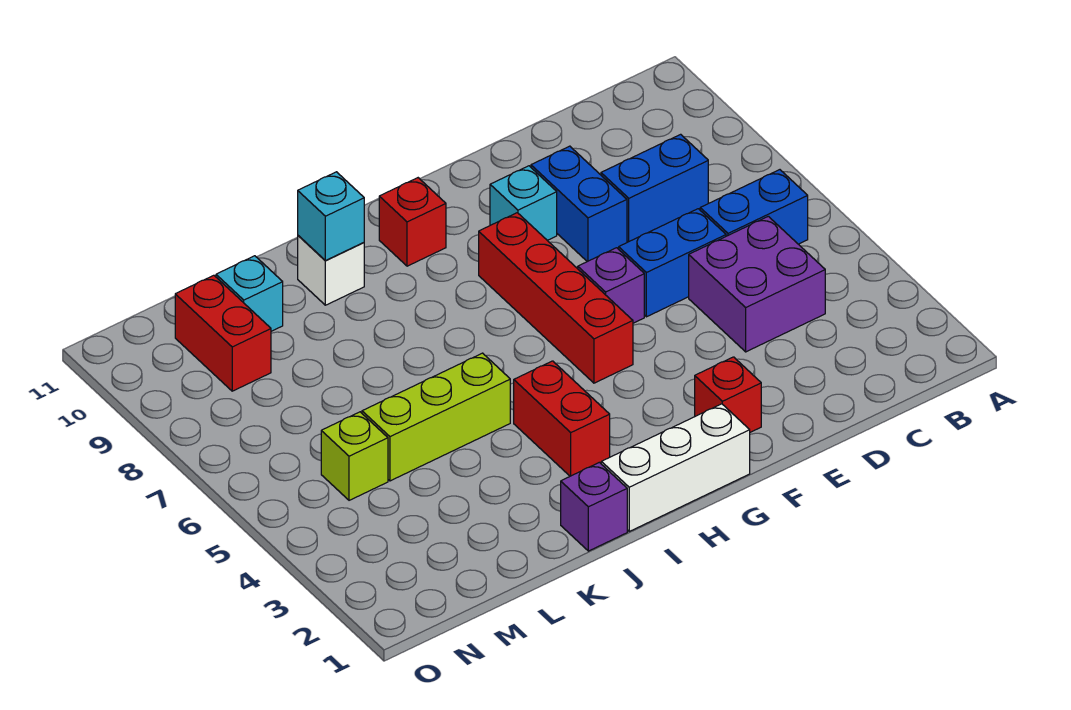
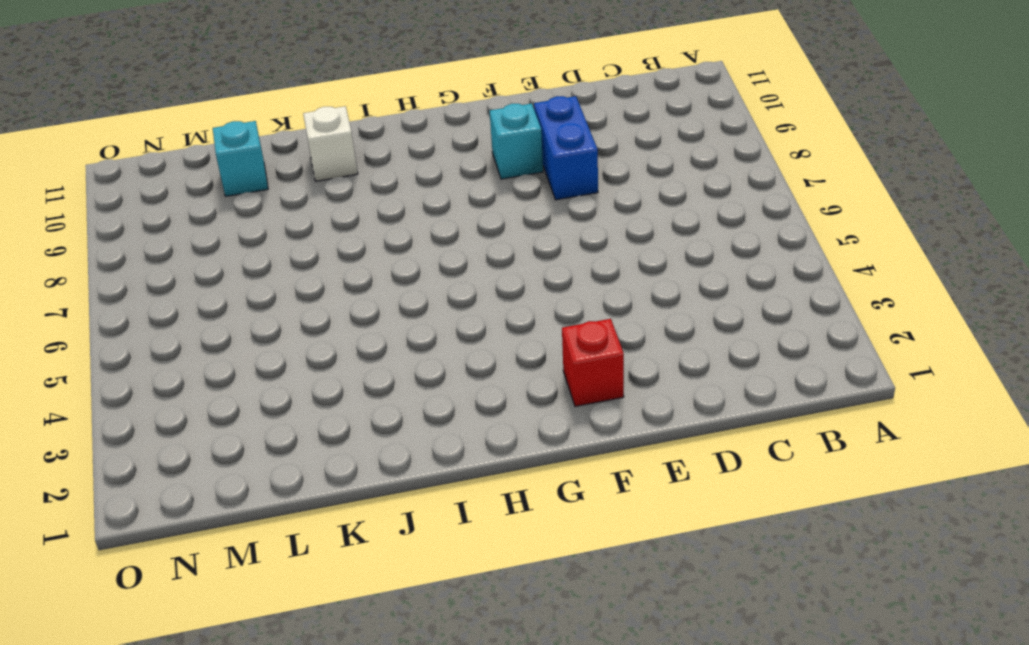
none -> blue 1x2 brick [700,170,808,244]
none -> purple 2x2 brick [689,216,825,352]
none -> blue 1x2 brick [601,134,708,242]

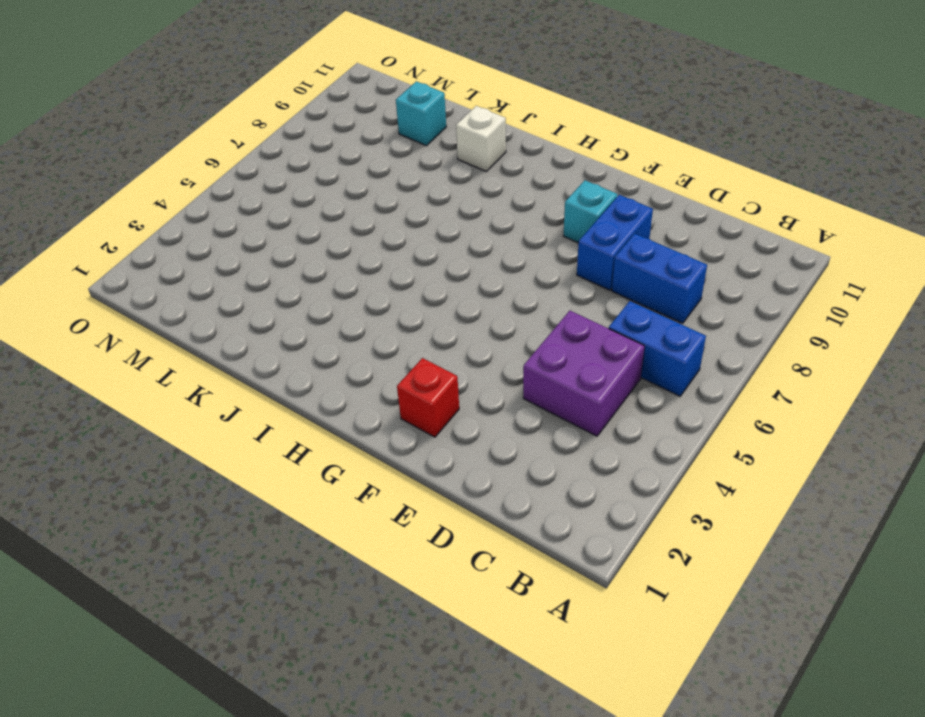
none -> blue 1x2 brick [619,209,726,317]
none -> purple 1x1 brick [578,248,644,323]
none -> white 1x3 brick [601,404,750,531]

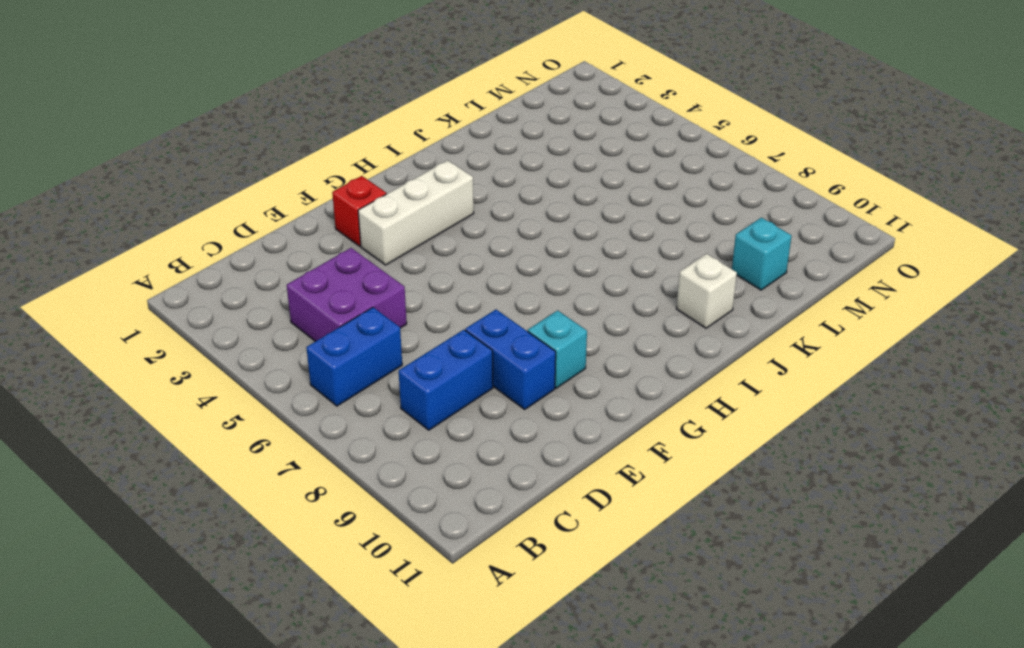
white 1x3 brick [358,160,474,265] -> white 1x3 brick moved to [601,404,750,531]
none -> blue 1x2 brick [619,209,726,317]
none -> purple 1x1 brick [578,248,644,323]
none -> red 1x4 brick [479,213,633,383]

